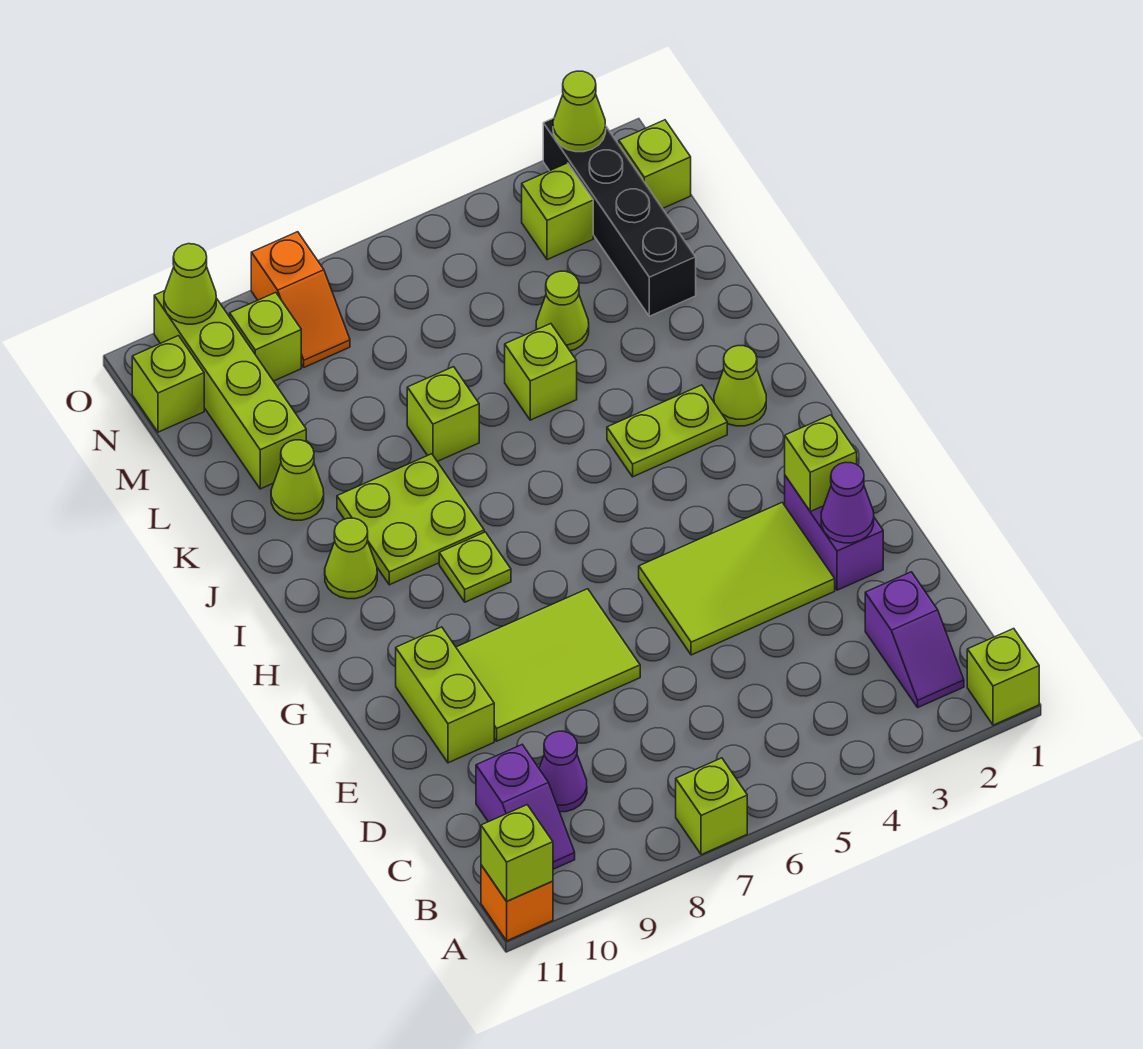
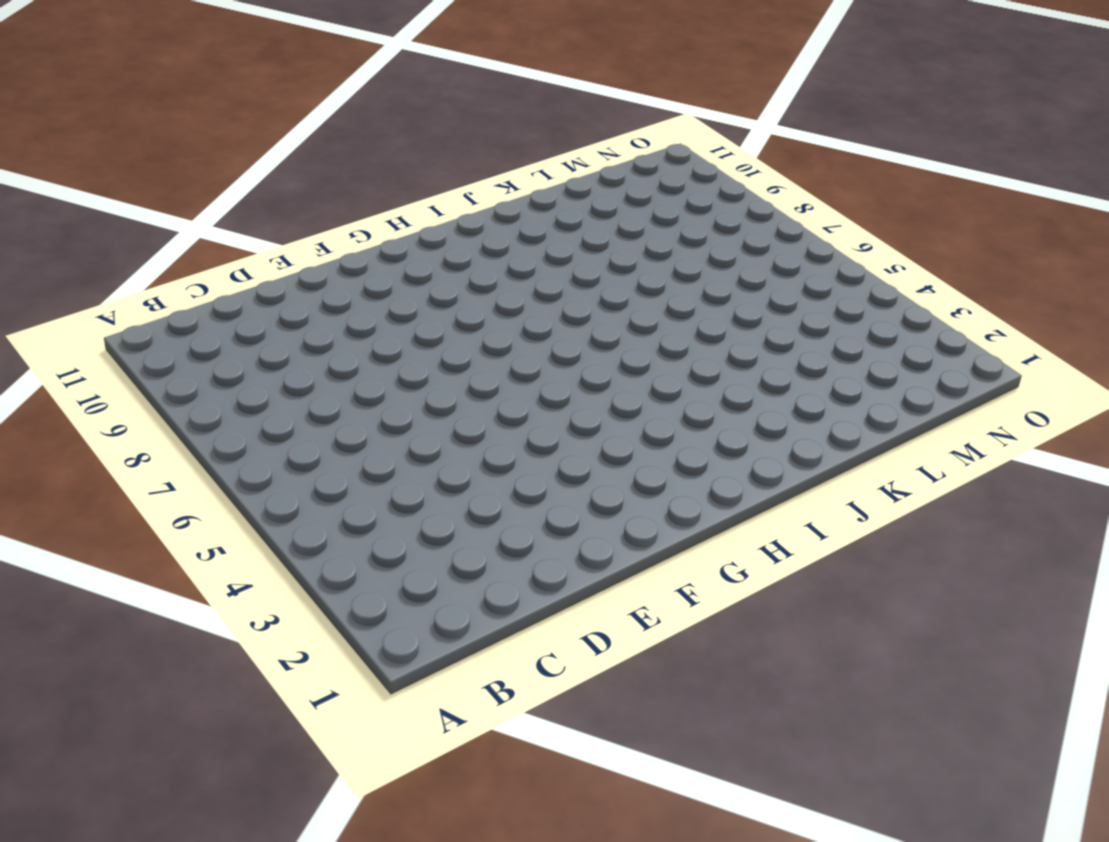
none -> lime 1x1 brick [967,629,1039,725]
none -> lime 1x1 brick [676,758,747,855]
none -> orange 1x1 brick [481,865,553,941]
none -> purple 1x2 slope [865,572,964,707]

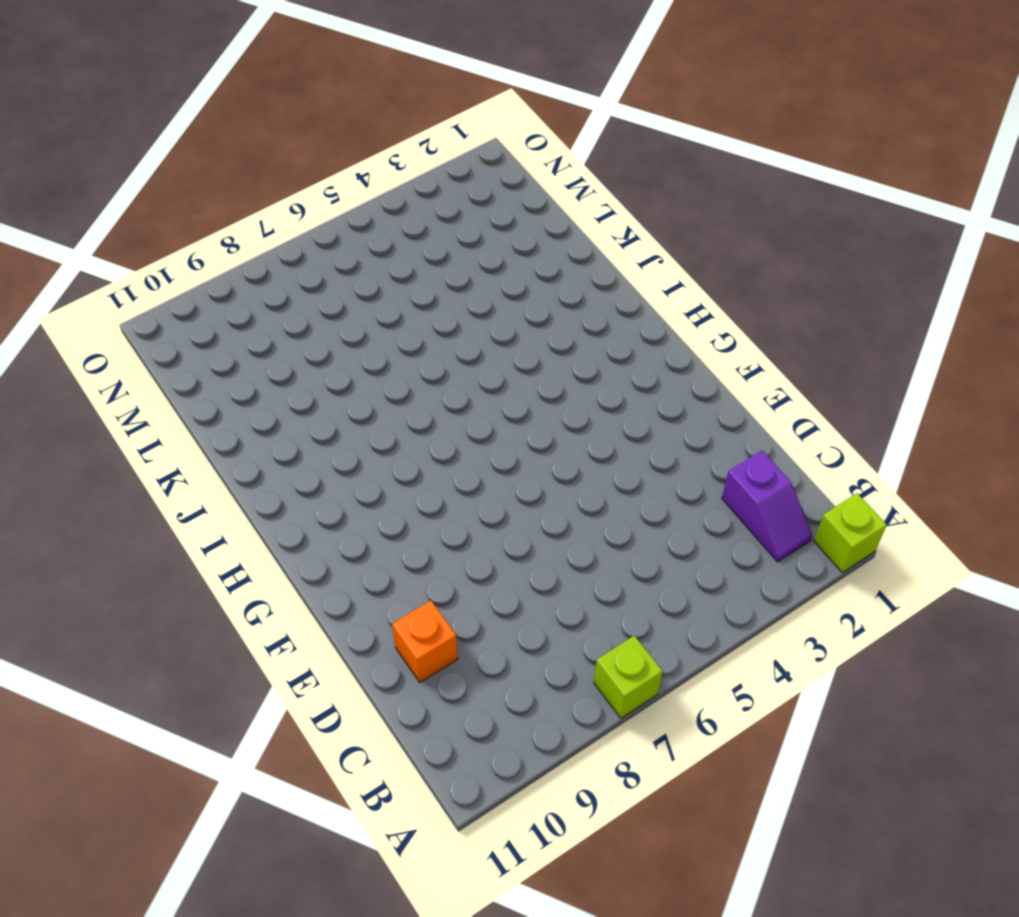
orange 1x1 brick [392,601,458,682] -> orange 1x1 brick moved to [481,865,553,941]
none -> purple 1x2 slope [476,745,575,869]
none -> purple 1x1 cone [539,731,587,812]
none -> purple 1x2 brick [785,476,883,590]
none -> lime 2x3 tile [639,503,835,655]

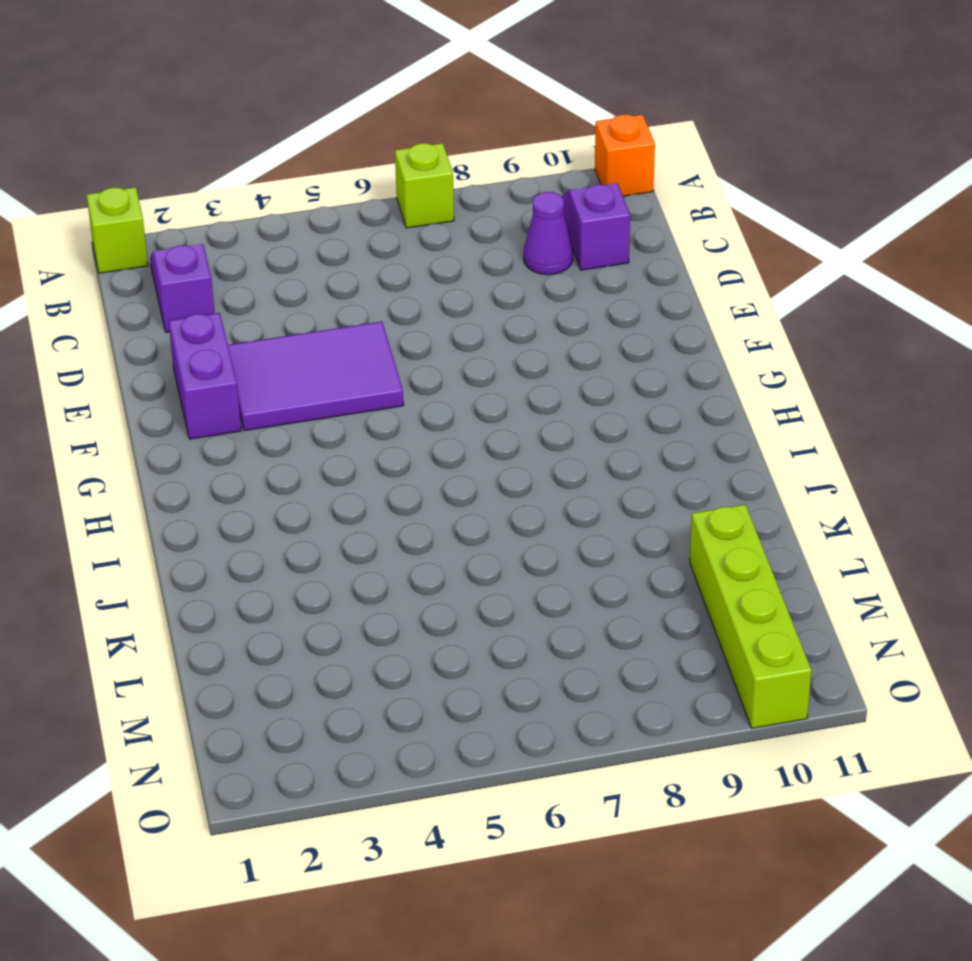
purple 2x3 tile [228,322,404,431] -> lime 2x3 tile [639,503,835,655]
none -> lime 2x3 tile [456,589,640,741]
none -> lime 1x2 brick [396,627,494,763]
none -> lime 1x1 plate [439,532,511,602]
none -> lime 1x1 cone [714,346,766,426]

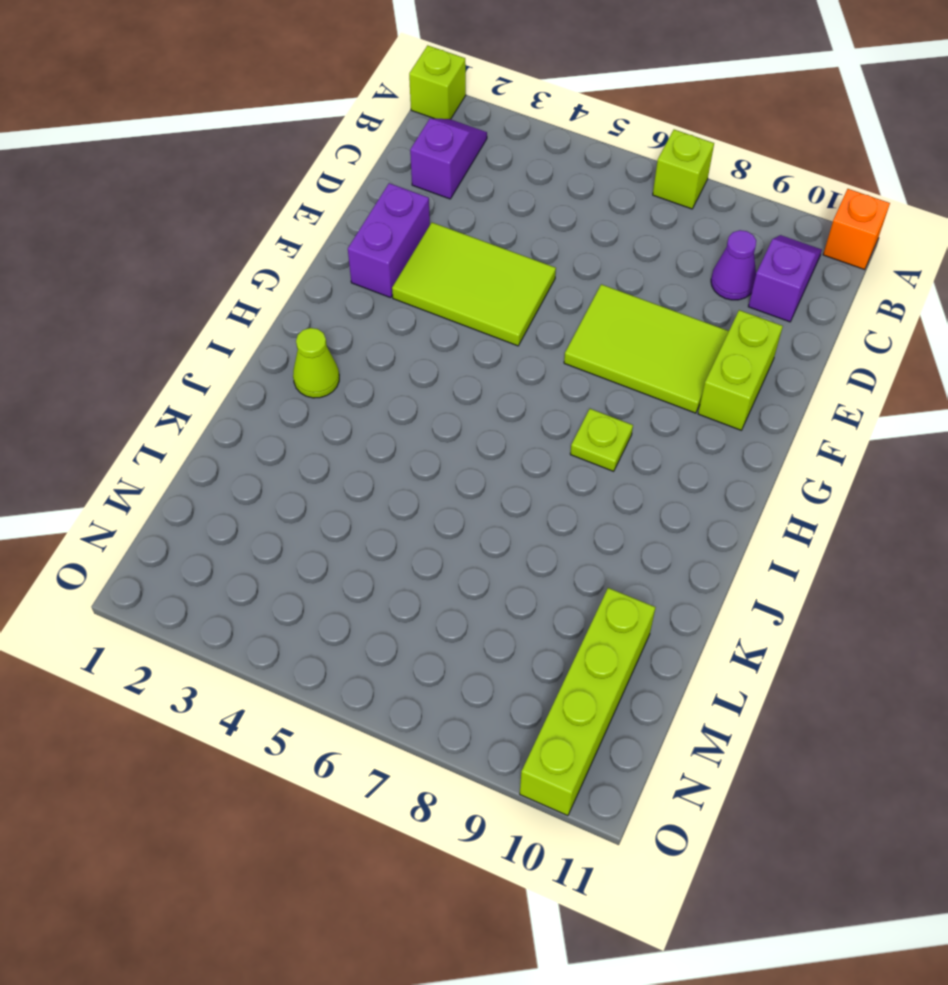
none -> lime 1x2 plate [607,385,727,477]
none -> lime 2x2 plate [337,454,484,585]
none -> lime 1x1 cone [325,518,377,599]
none -> lime 1x1 brick [505,324,577,420]

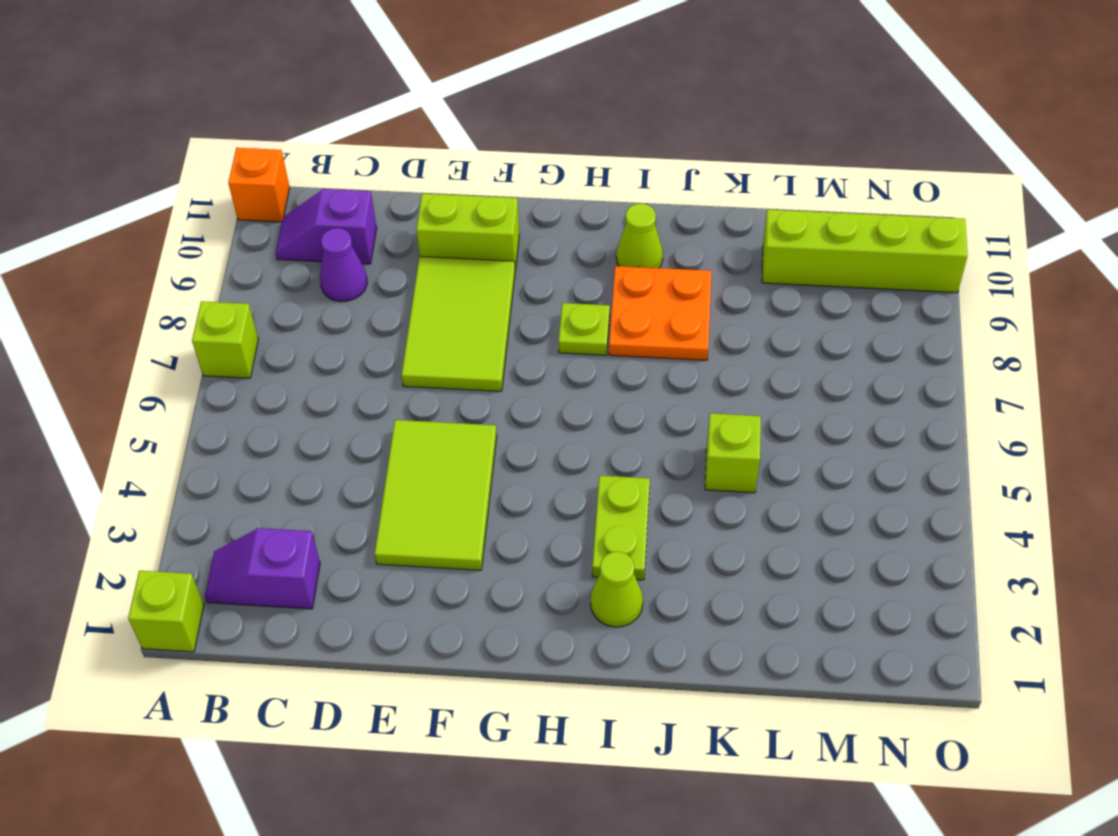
orange 2x2 plate [609,266,711,360] -> lime 2x2 plate [337,454,484,585]
none -> purple 1x2 brick [785,476,883,590]
none -> lime 1x1 brick [407,367,479,462]
none -> lime 1x1 cone [271,440,324,520]
none -> black 1x4 brick [543,118,696,316]

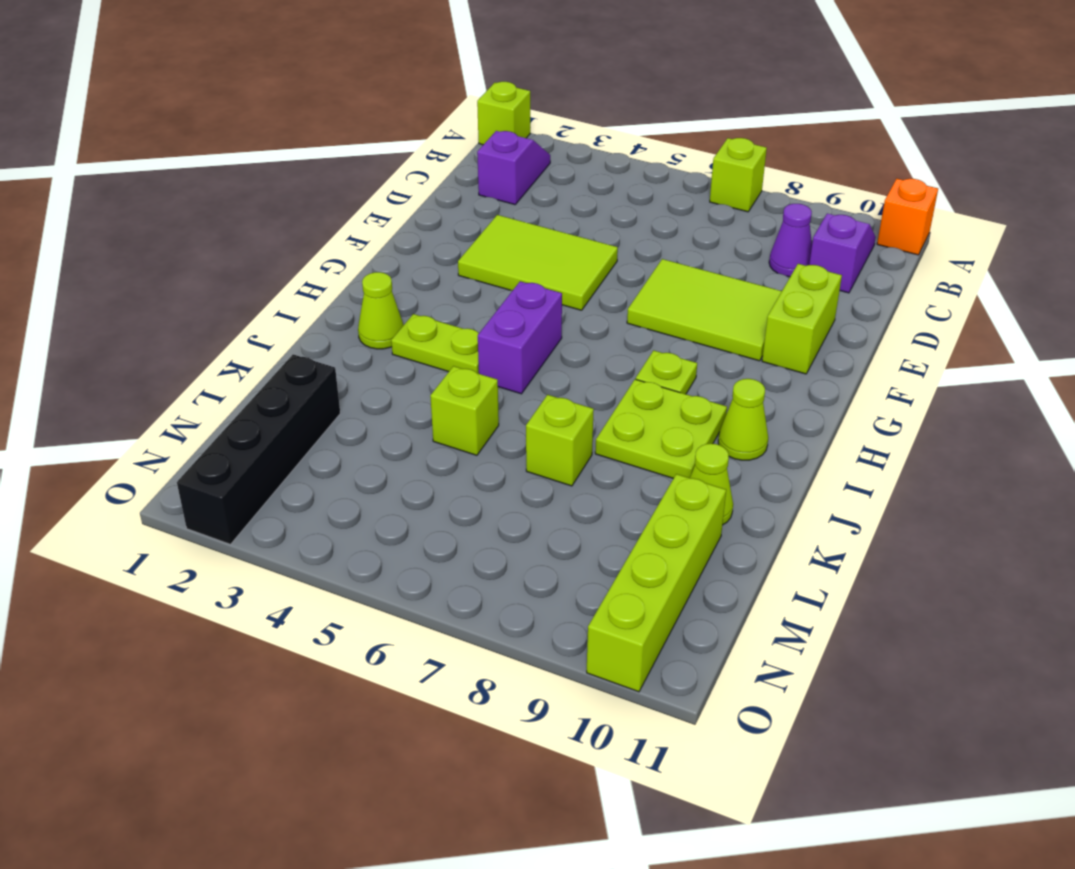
purple 1x2 brick [478,281,562,394] -> purple 1x2 brick moved to [785,476,883,590]
none -> lime 1x1 cone [536,271,589,351]
none -> lime 1x1 brick [619,120,691,208]
none -> lime 1x1 brick [522,163,593,260]
none -> orange 1x2 slope [251,232,350,367]

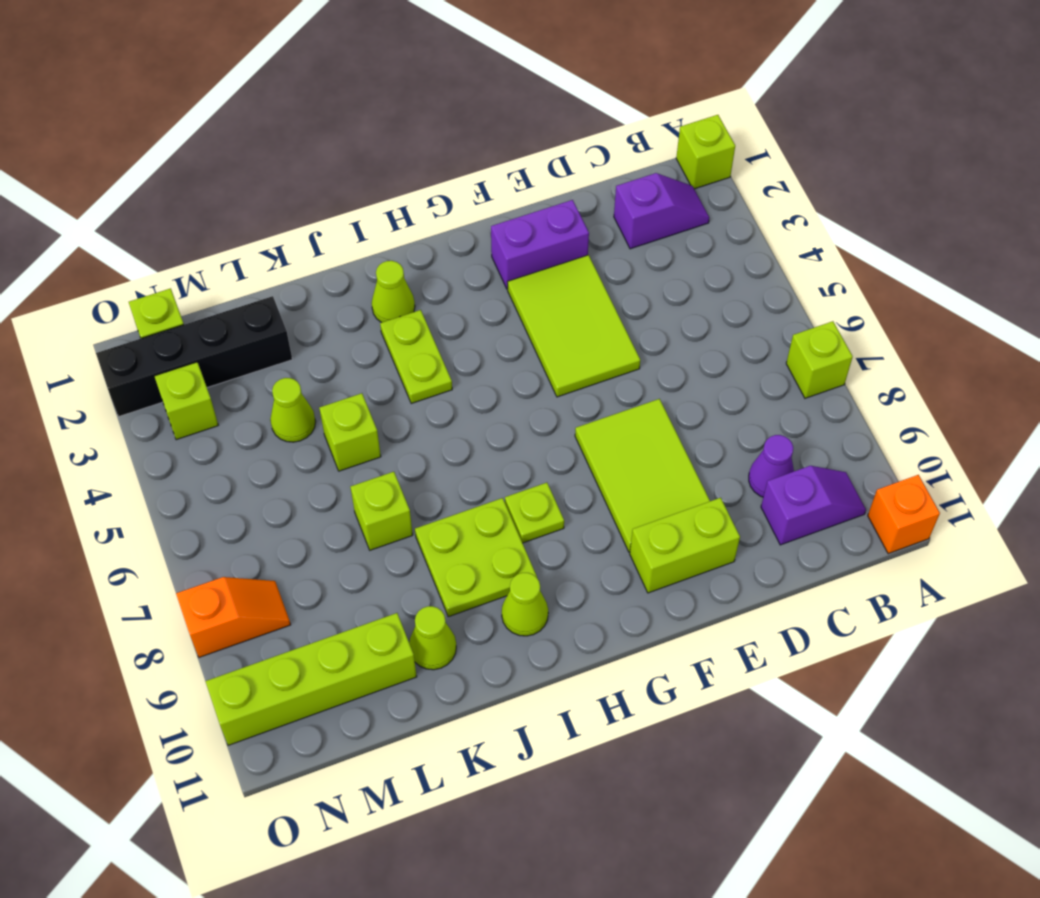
none -> lime 1x1 brick [230,292,301,381]
none -> lime 1x1 brick [132,336,204,432]
none -> lime 1x1 brick [481,805,553,901]
none -> purple 1x1 cone [821,462,874,543]

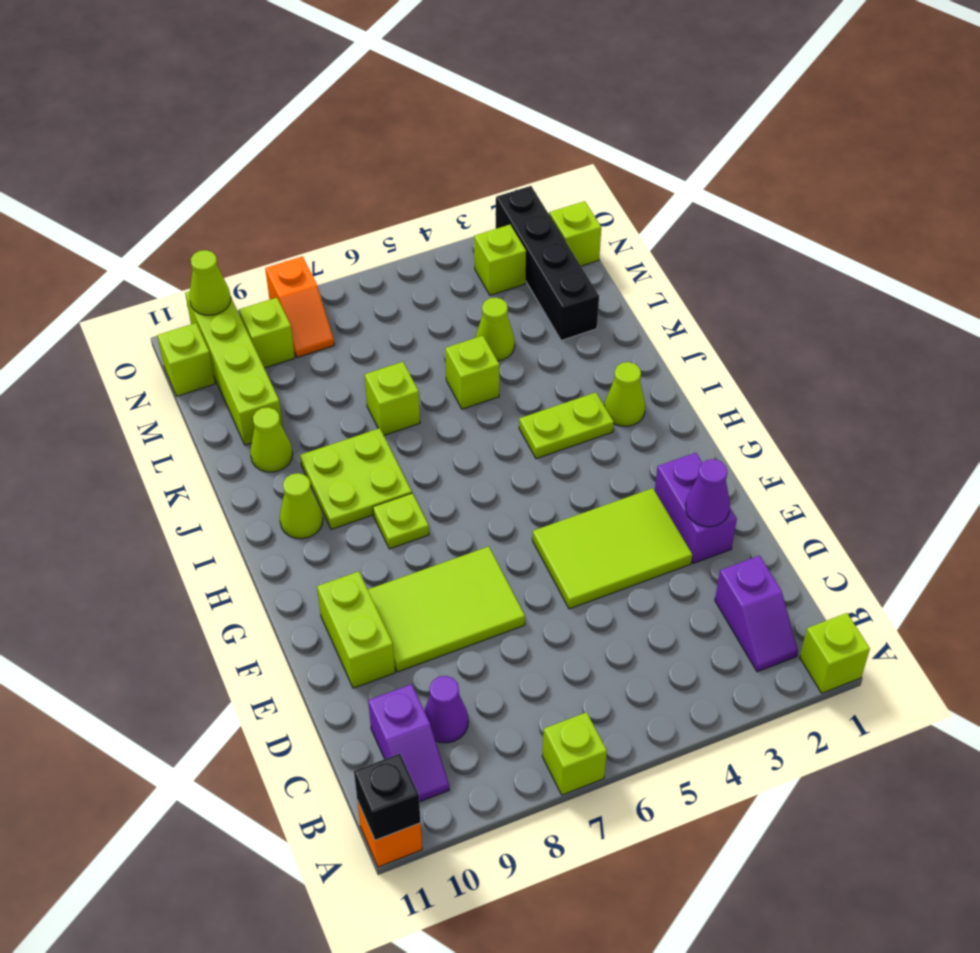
black 1x1 brick [354,754,421,840] -> lime 1x1 brick [481,805,553,901]
none -> lime 1x1 brick [785,415,857,511]
none -> lime 1x1 cone [553,71,606,152]

